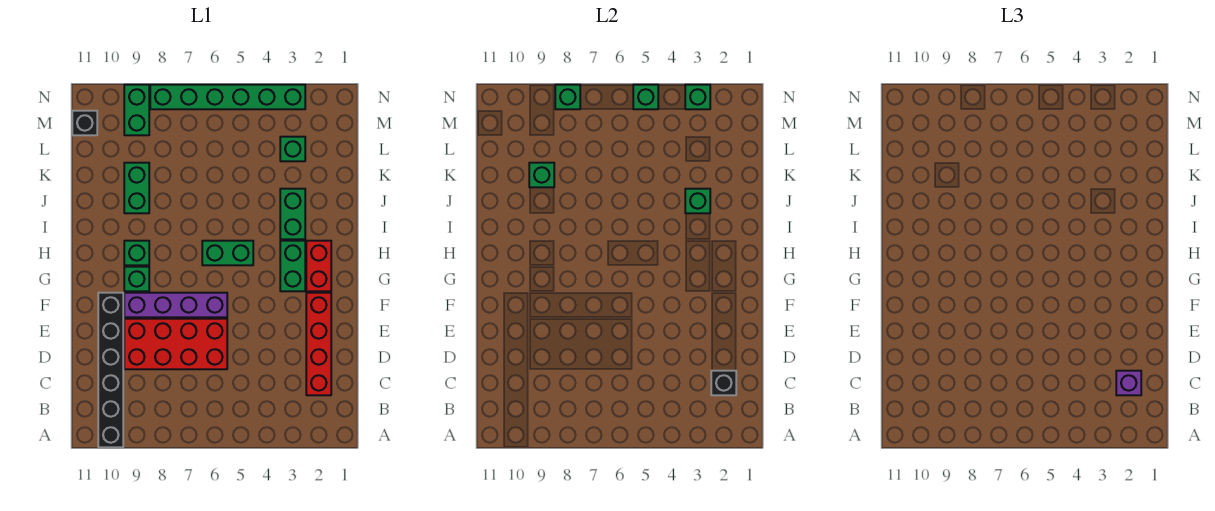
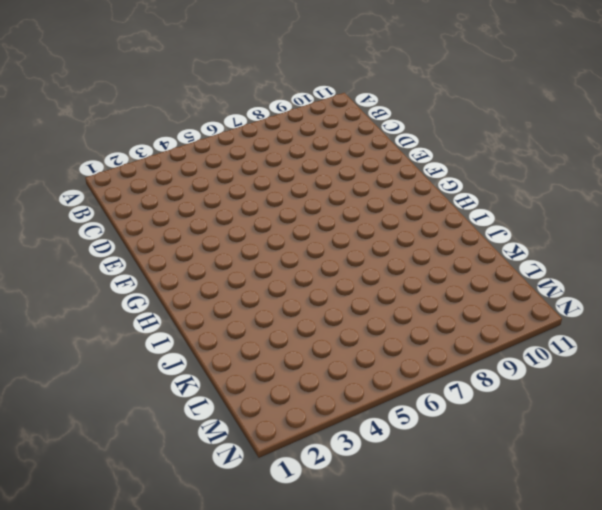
none -> black 1x6 brick [98,293,123,447]
none -> red 1x4 brick [306,293,331,395]
none -> red 2x4 brick [124,319,227,369]

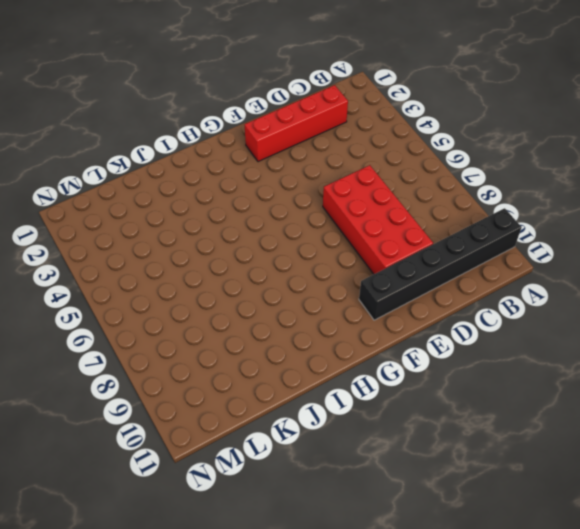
none -> purple 1x4 brick [124,293,227,317]
none -> red 1x2 brick [306,241,331,291]
none -> green 1x2 brick [280,241,305,291]

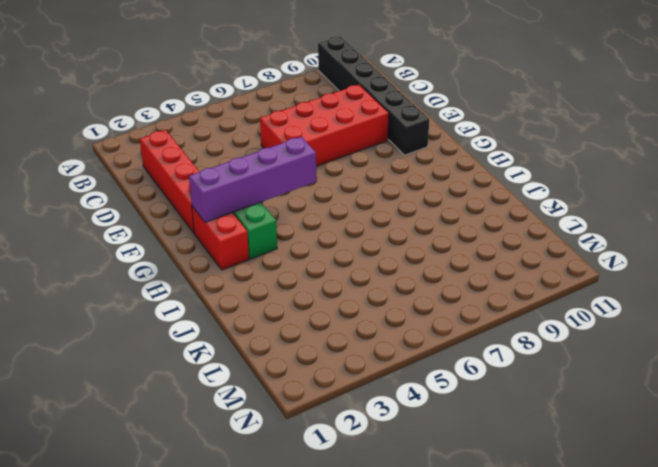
purple 1x4 brick [189,137,316,222] -> purple 1x4 brick moved to [124,293,227,317]
none -> green 1x1 brick [124,267,149,291]
none -> green 1x2 brick [202,241,253,265]
none -> green 1x1 brick [124,241,149,265]

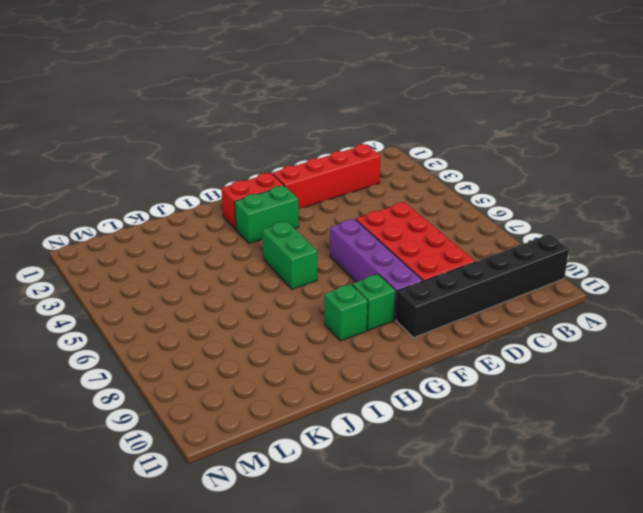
none -> green 1x2 brick [280,189,305,239]
none -> green 1x2 brick [124,163,149,213]
none -> green 1x1 brick [280,137,305,161]

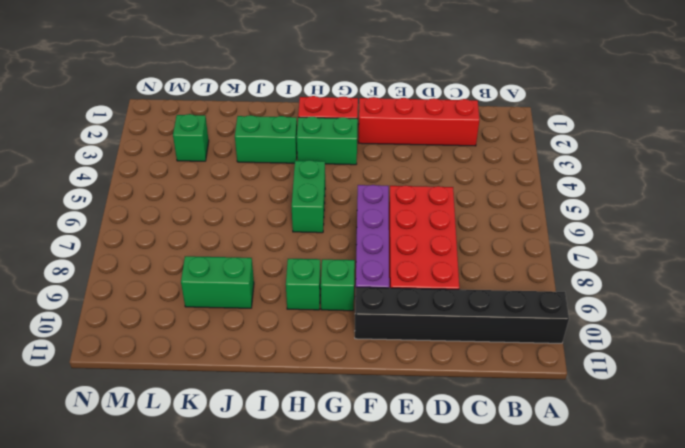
none -> green 1x2 brick [124,85,149,135]
none -> black 1x1 brick [72,111,97,135]
none -> green 1x6 brick [150,85,305,109]

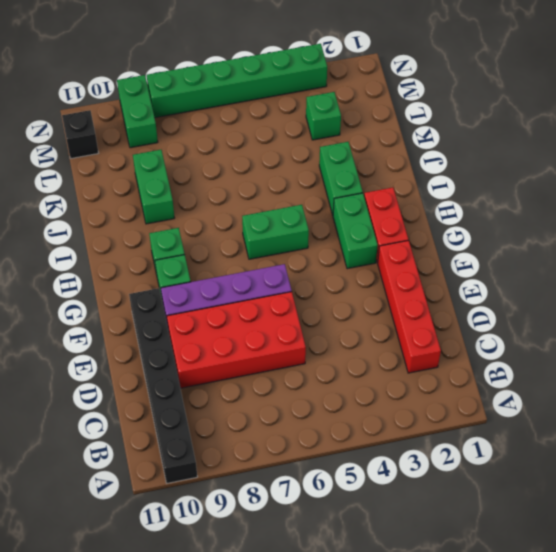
none -> black 1x1 brick [711,371,736,395]
none -> green 1x1 brick [685,189,710,213]
none -> green 1x1 brick [529,163,554,187]

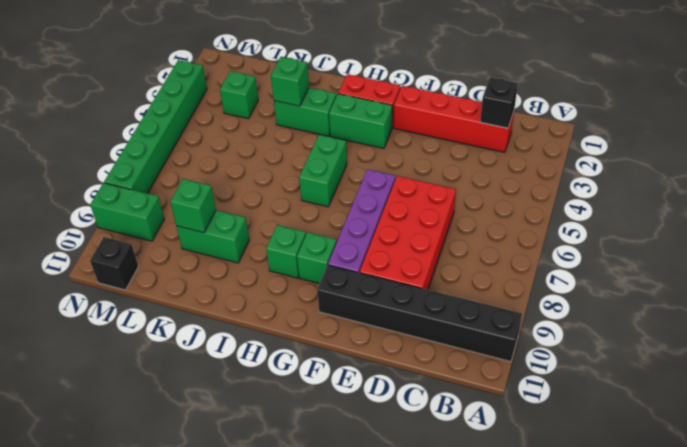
none -> green 1x1 brick [685,85,710,109]
none -> green 1x1 brick [633,85,658,109]
none -> green 1x1 brick [555,85,580,109]

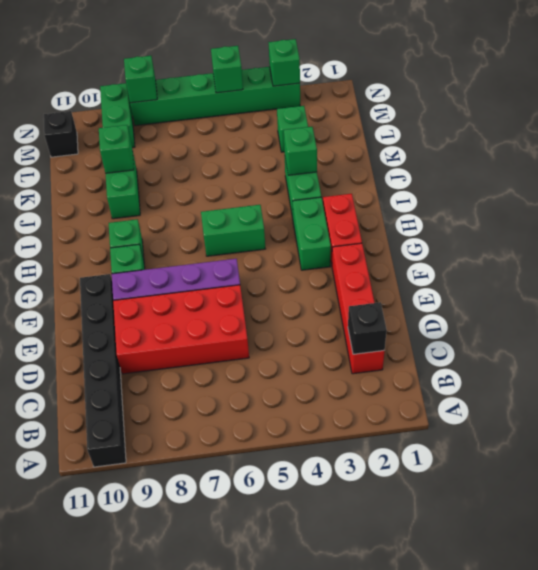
none -> purple 1x1 brick [1116,371,1141,395]

